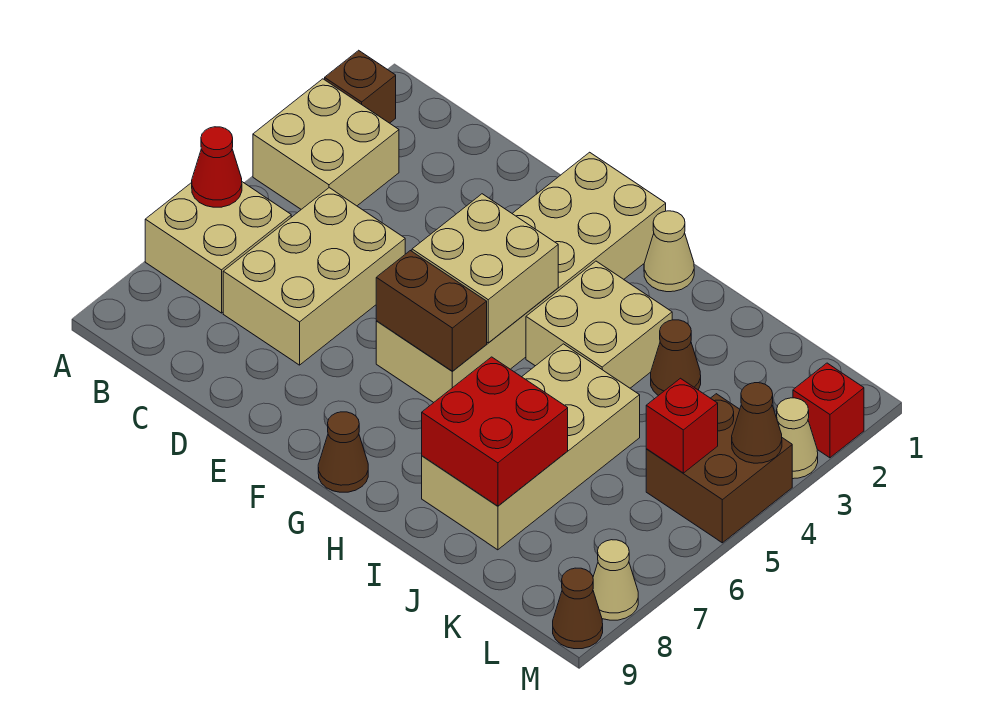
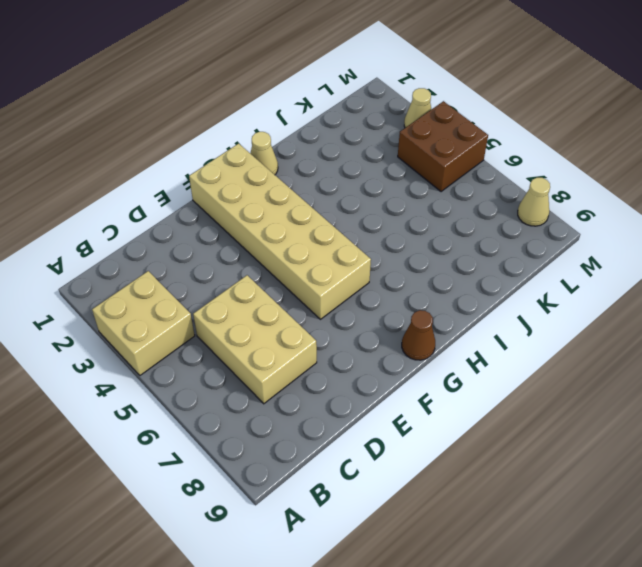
none -> brown 1x1 brick [325,50,396,123]
none -> tan 2x2 brick [145,182,291,313]
none -> tan 2x2 brick [526,261,672,388]

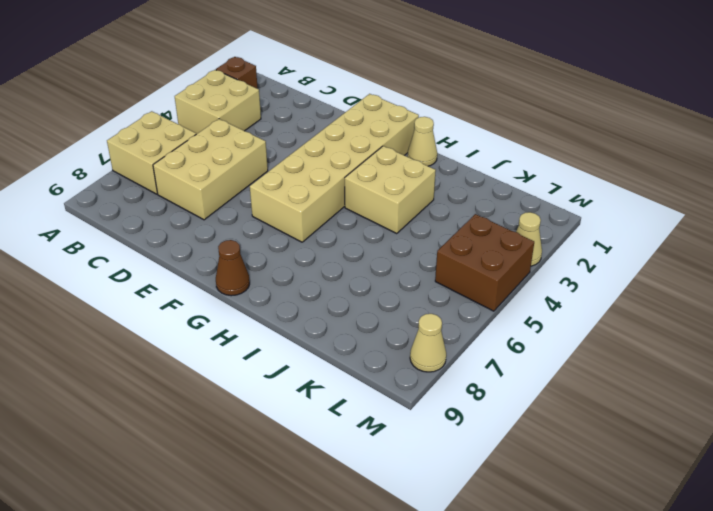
none -> tan 2x4 brick [422,344,640,550]
none -> brown 1x1 cone [651,320,701,396]
none -> red 1x1 brick [793,363,864,458]

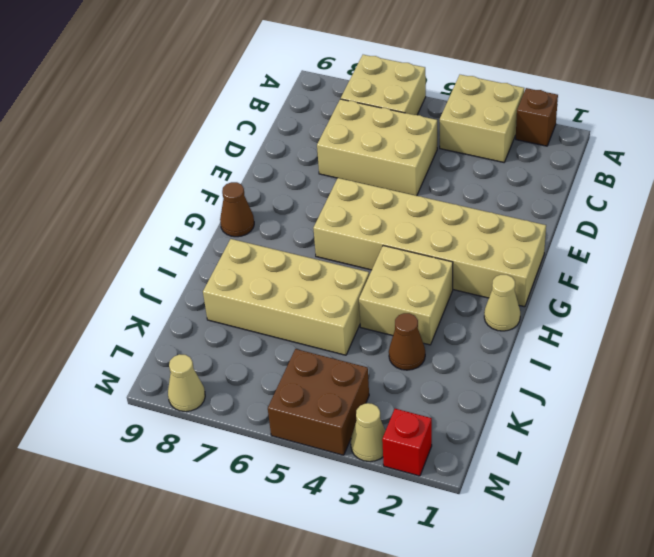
none -> brown 1x1 cone [553,568,603,649]
none -> red 1x1 cone [192,127,242,207]
none -> tan 2x2 brick [412,194,558,343]

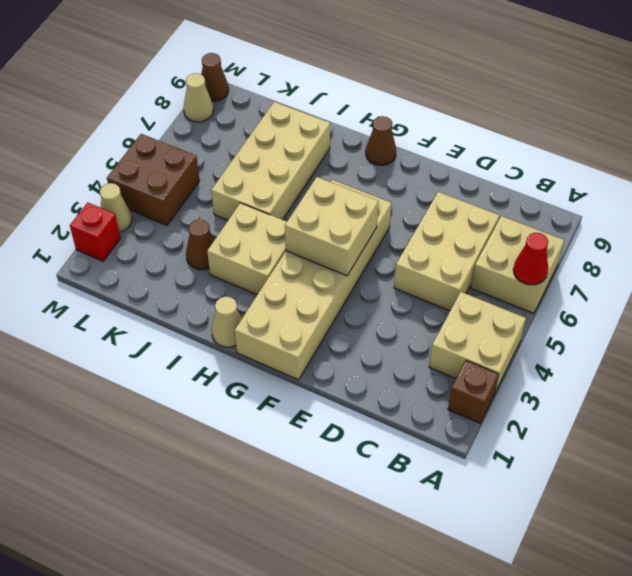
none -> brown 1x2 brick [376,251,487,371]
none -> red 2x2 brick [422,357,568,506]
none -> red 1x1 brick [646,378,718,473]

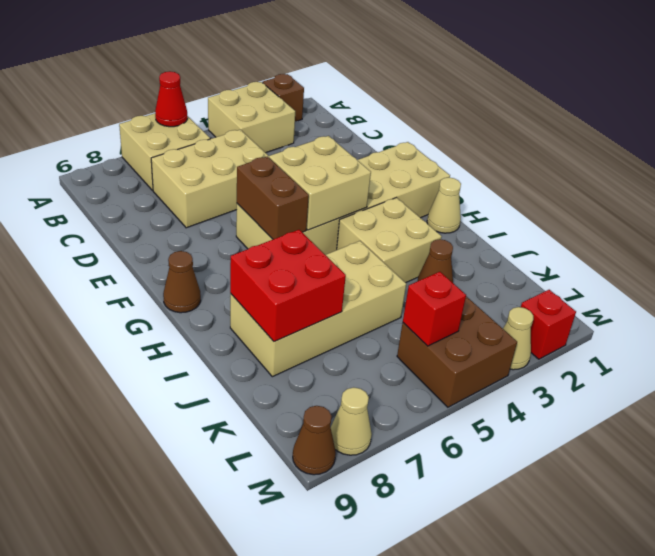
none -> brown 1x1 cone [732,383,782,463]

